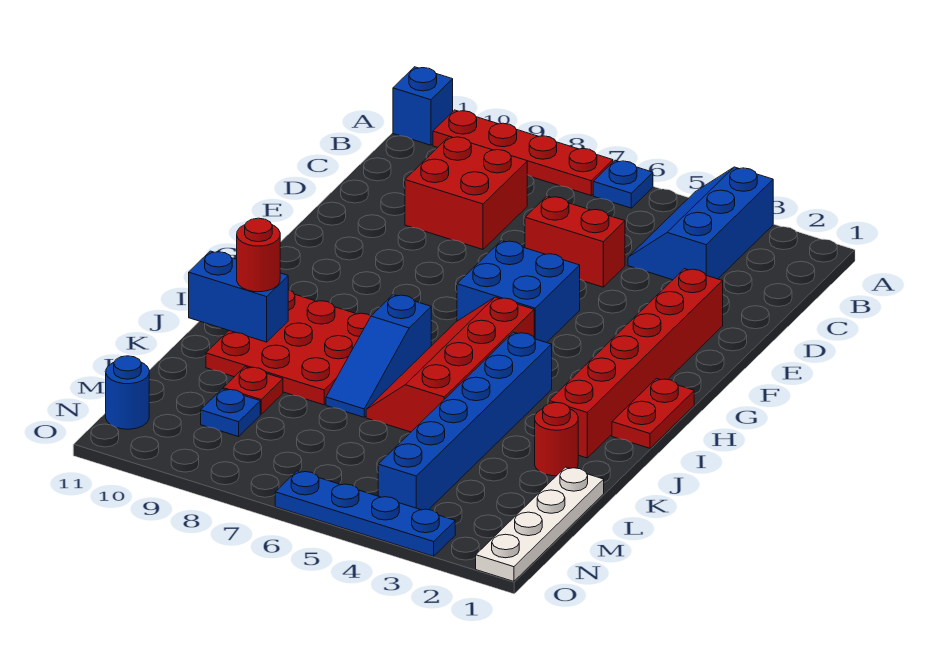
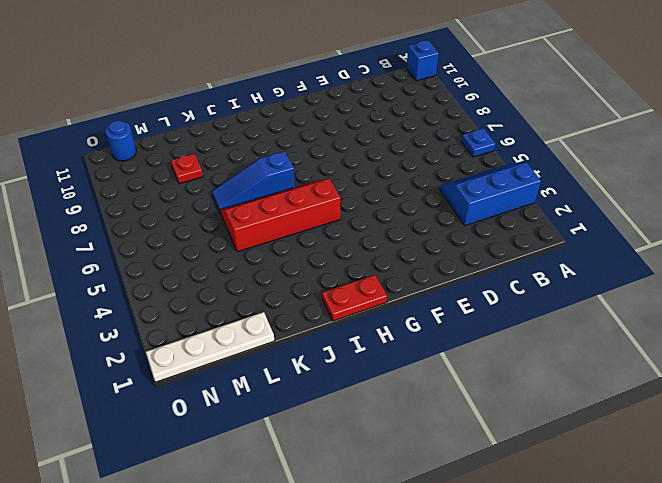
none -> red 1x4 plate [433,110,613,195]
none -> red 2x2 brick [405,136,527,249]
none -> red 1x2 brick [525,196,625,287]

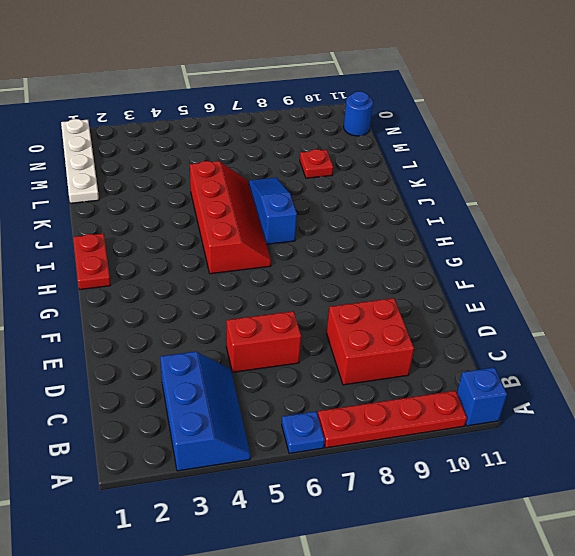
none -> red 1x6 brick [549,269,723,458]
none -> blue 2x2 brick [457,241,580,343]
none -> blue 1x6 brick [378,332,552,510]

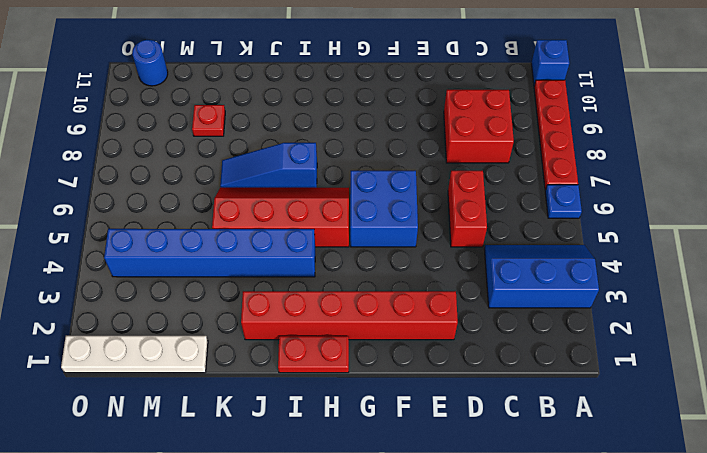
none -> red 3x3 plate [206,290,371,405]
none -> red 1x1 round brick [535,402,578,476]
none -> blue 1x1 plate [201,389,260,437]

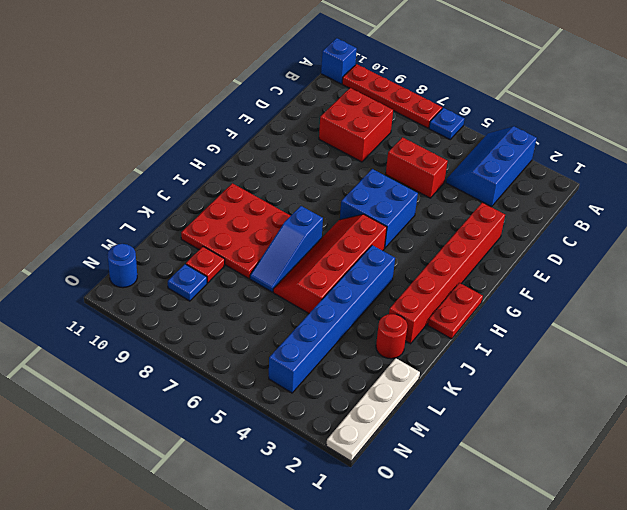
none -> blue 1x4 plate [275,471,455,556]
none -> blue 1x2 brick [189,251,288,342]
none -> red 1x1 round brick [237,218,280,292]

